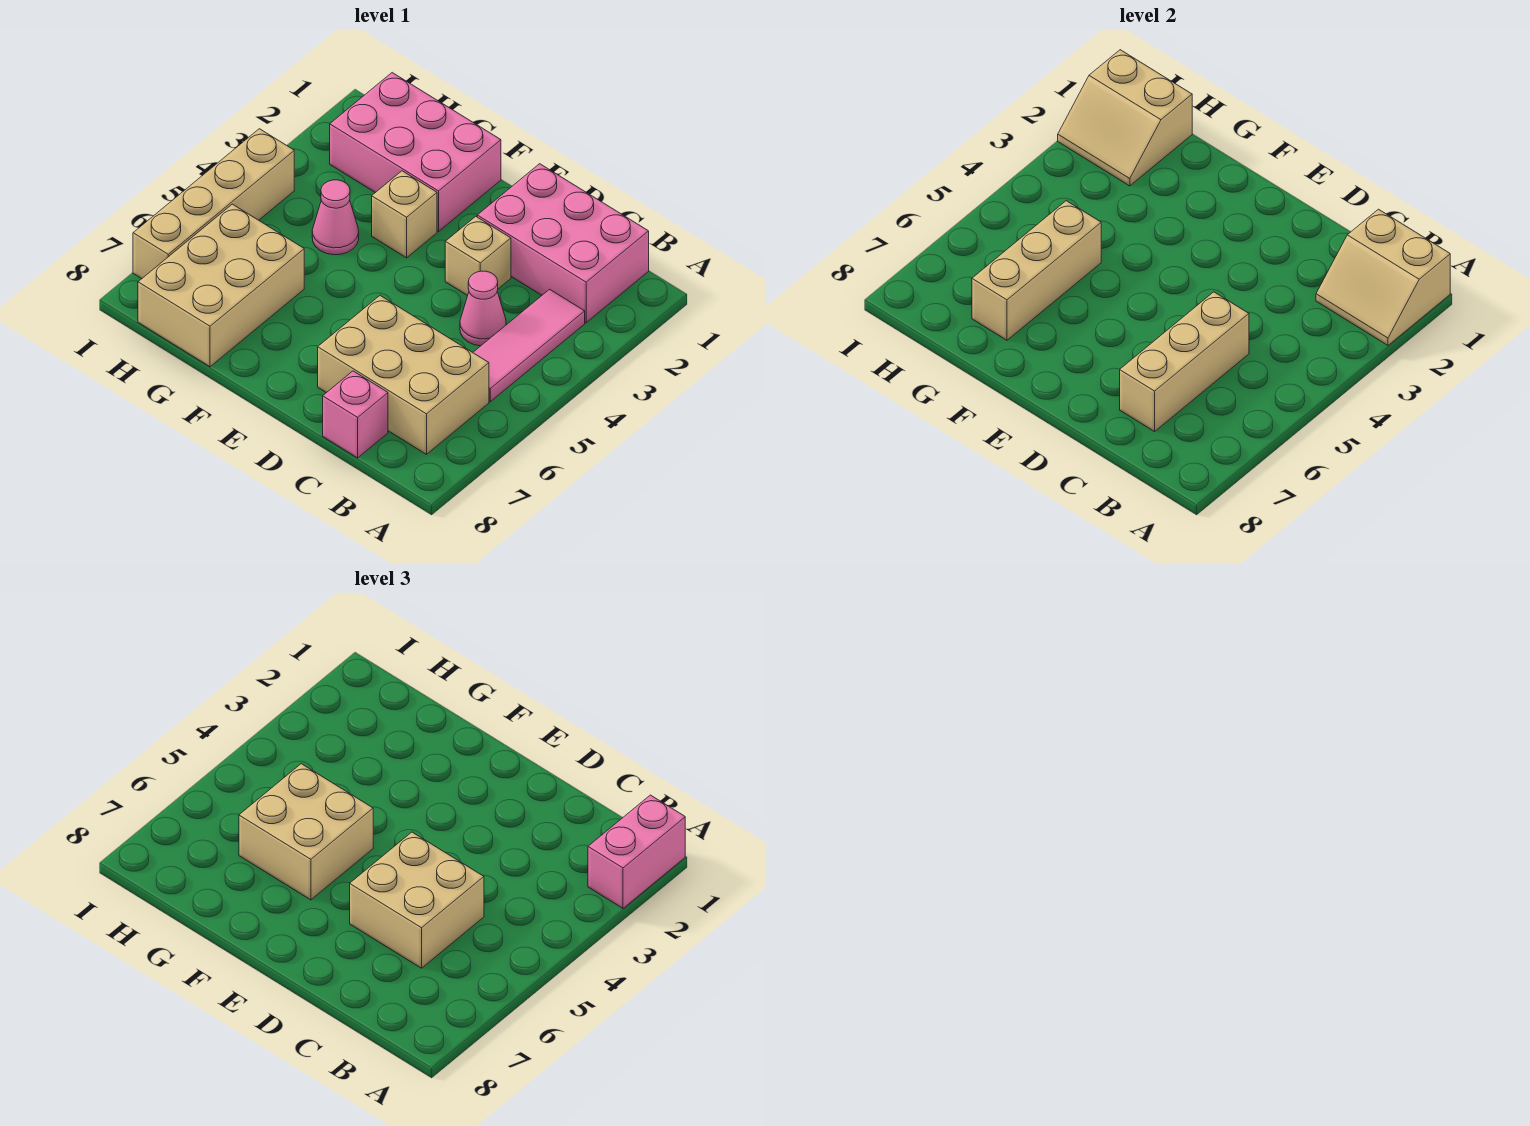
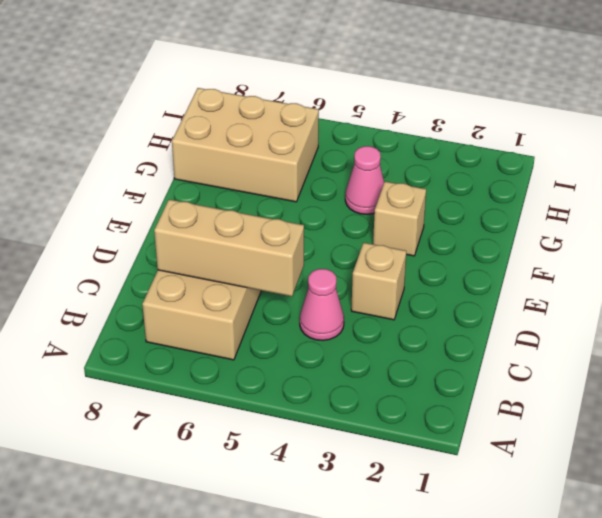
none -> pink 2x3 brick [477,164,649,323]
none -> pink 1x3 tile [473,289,585,402]
none -> pink 1x1 brick [323,371,388,458]

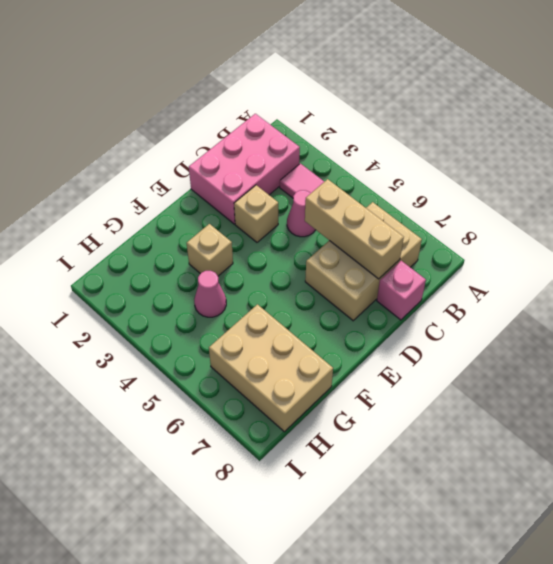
none -> pink 2x3 brick [330,73,501,231]
none -> tan 1x4 brick [133,129,294,278]
none -> tan 2x2 slope [1316,209,1450,345]

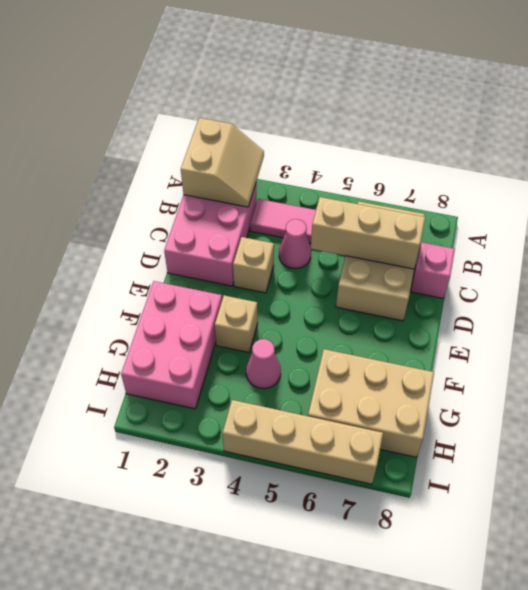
none -> tan 1x3 brick [972,201,1101,340]
none -> tan 2x2 slope [1058,50,1192,186]
none -> pink 1x2 brick [588,795,685,908]

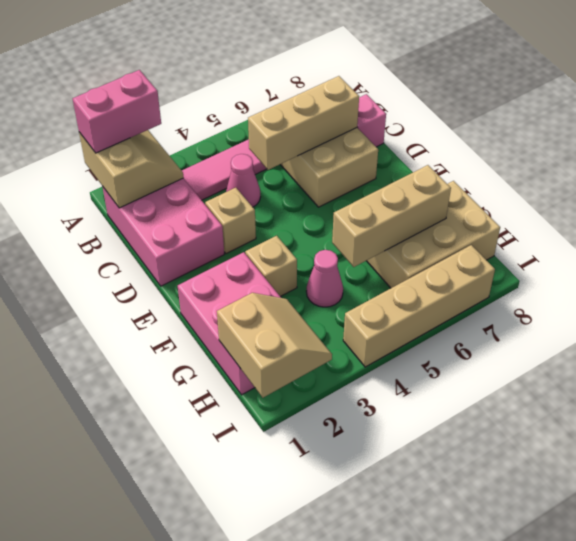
none -> tan 2x2 brick [350,832,484,968]
none -> tan 2x2 brick [239,764,373,900]

